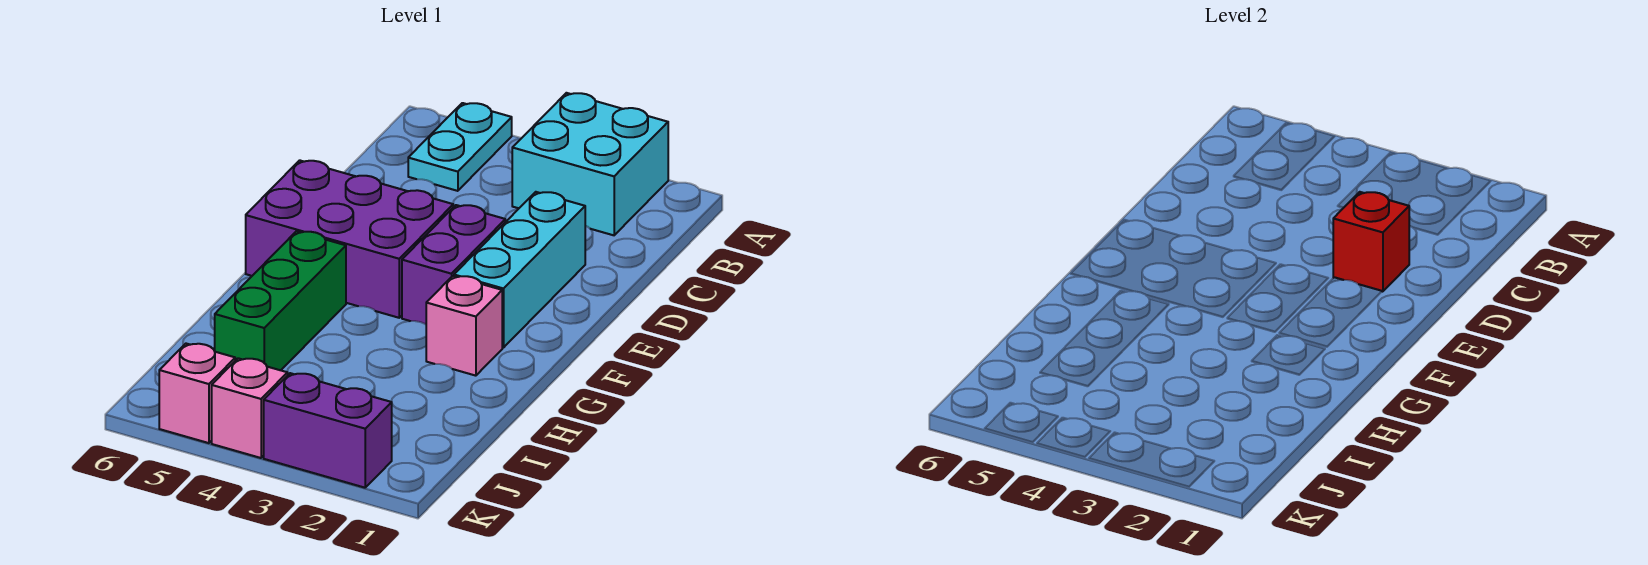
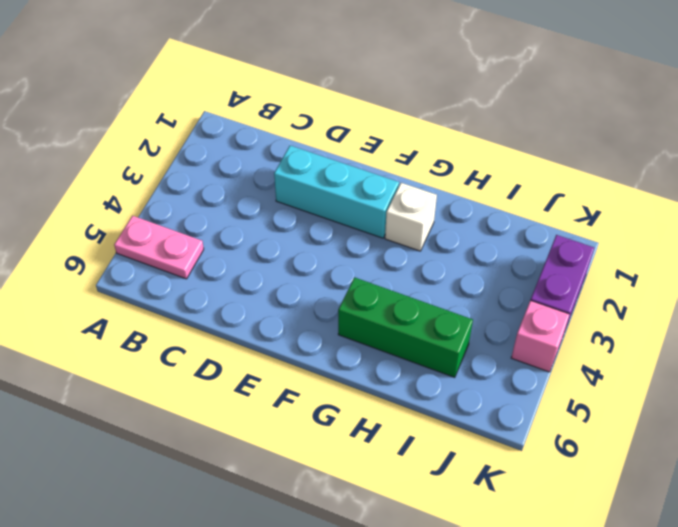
pink 1x2 plate [114,216,204,279] -> cyan 1x2 plate [408,103,512,191]
white 1x1 brick [385,183,437,251] -> pink 1x1 brick [426,276,502,376]
none -> cyan 2x2 brick [512,93,668,235]
none -> purple 1x2 brick [402,205,505,324]

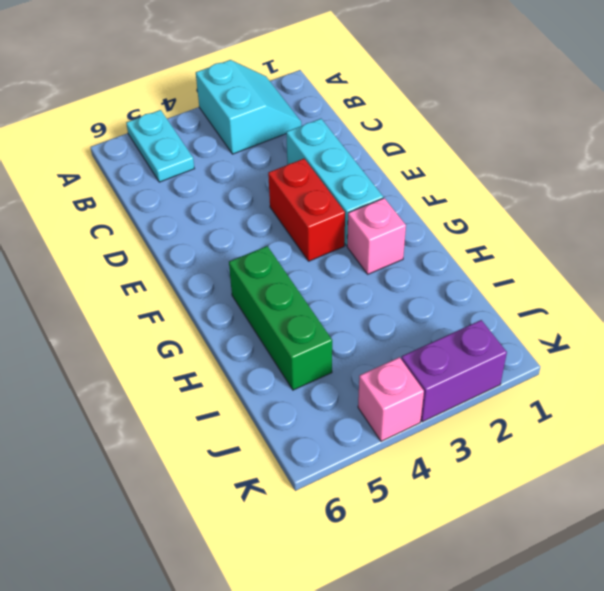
cyan 2x2 slope [196,60,301,154] -> cyan 2x2 brick [512,93,668,235]
red 1x2 brick [268,159,345,261] -> purple 1x2 brick [402,205,505,324]
none -> purple 2x3 brick [246,160,453,318]
none -> pink 1x1 brick [159,344,235,443]

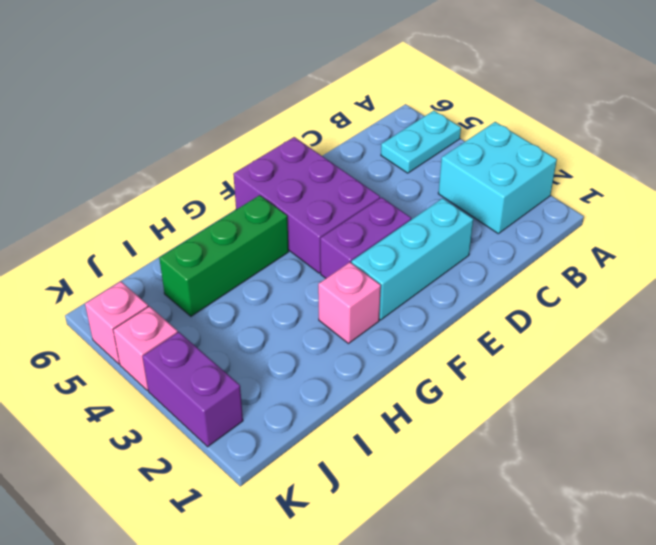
none -> red 1x1 brick [1333,192,1409,292]

